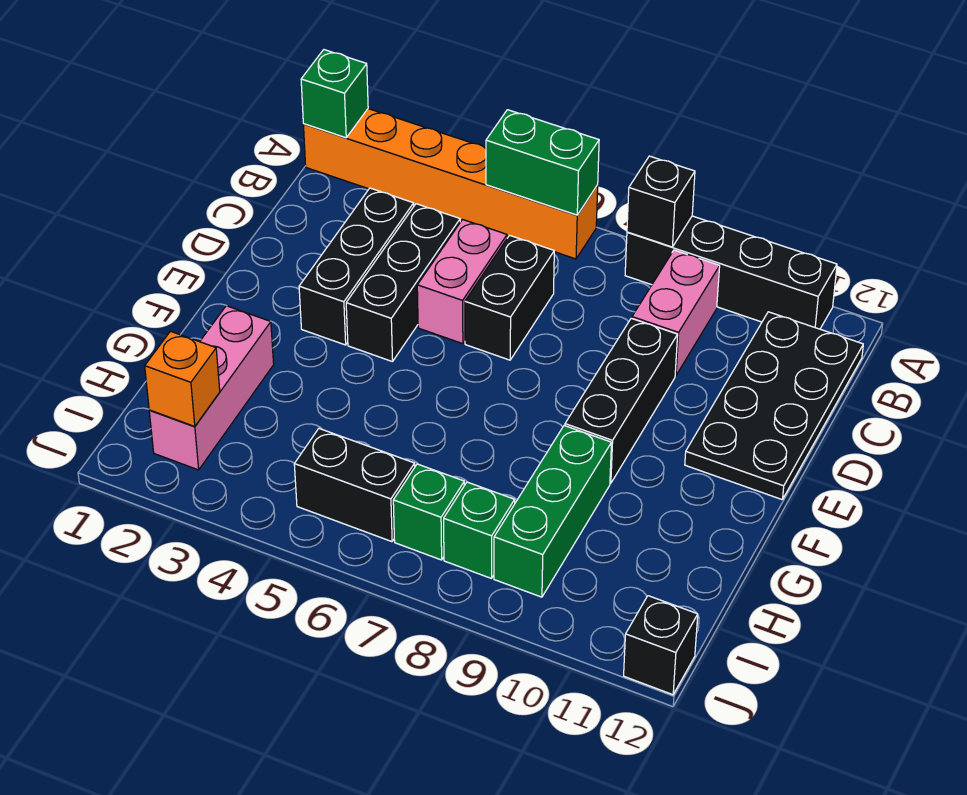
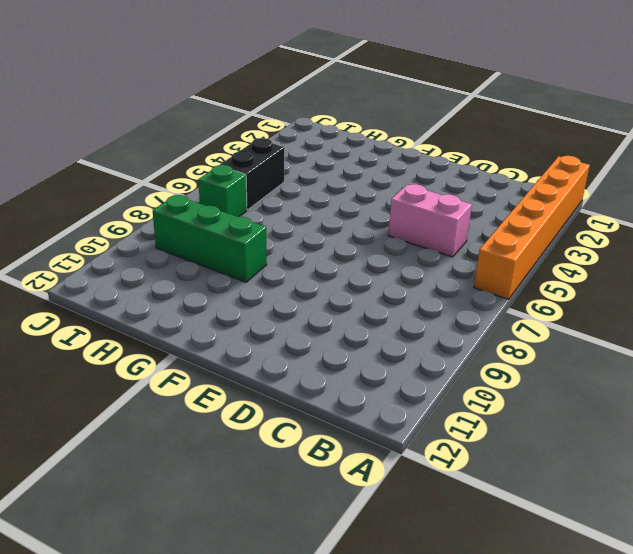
none -> black 1x4 brick [625,216,837,329]
none -> pink 1x2 brick [632,250,720,376]
none -> black 2x4 plate [685,312,863,499]

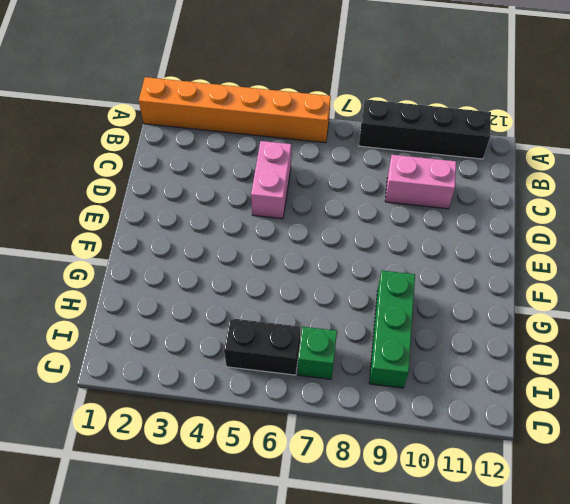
pink 1x2 brick [385,155,456,209] -> pink 1x2 brick turned to [632,250,720,376]
none -> black 2x4 plate [685,312,863,499]
none -> black 1x3 brick [299,188,414,345]
none -> black 1x3 brick [346,204,460,362]

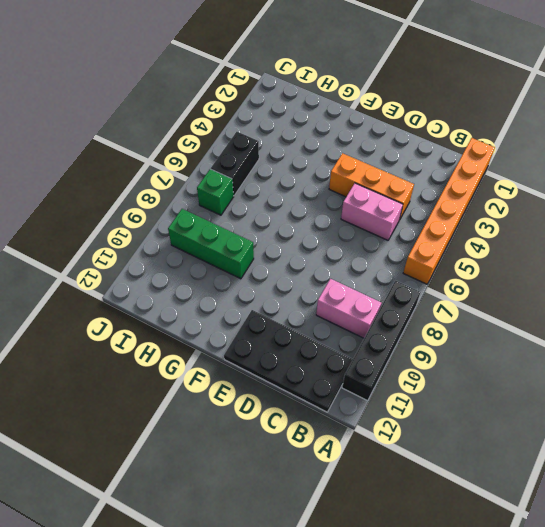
orange 1x3 brick [329,153,414,220] -> black 1x3 brick [346,204,460,362]
none -> black 1x3 brick [299,188,414,345]
none -> black 1x2 brick [465,235,554,360]
none -> black 1x3 brick [565,318,678,483]

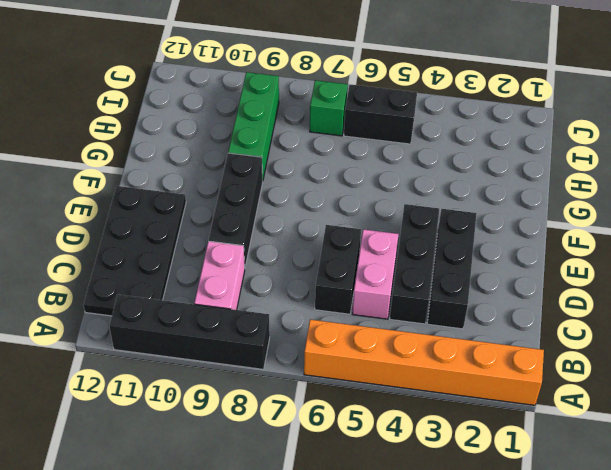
none -> pink 1x3 brick [149,306,274,470]
none -> green 1x1 brick [444,482,515,578]
none -> black 1x1 brick [624,596,698,695]

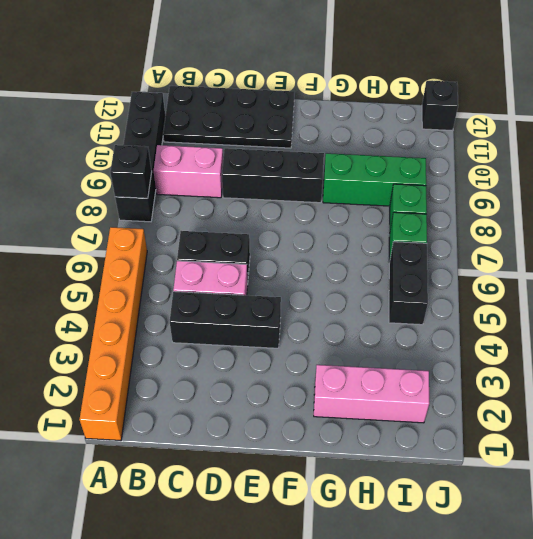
none -> black 1x3 brick [299,188,414,345]
none -> green 1x1 brick [301,50,368,138]
none -> green 1x2 brick [486,110,599,215]

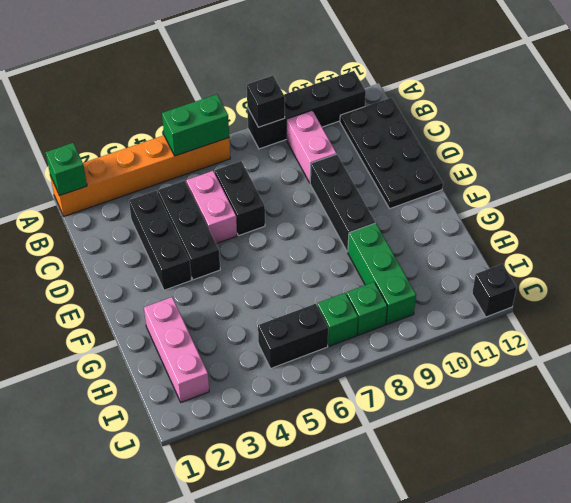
none -> orange 1x1 brick [145,331,220,427]

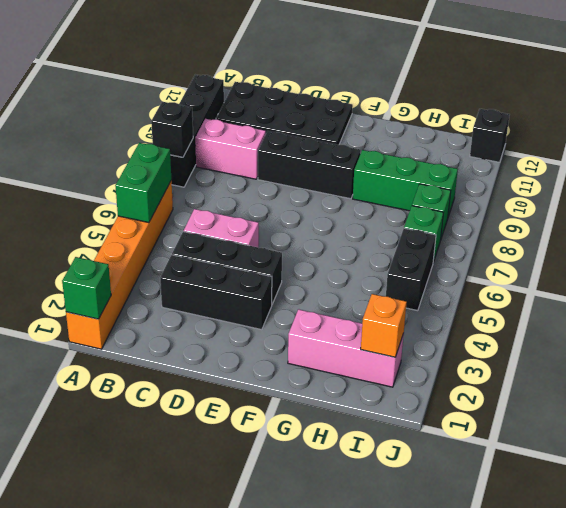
none -> black 1x2 brick [465,235,554,360]

